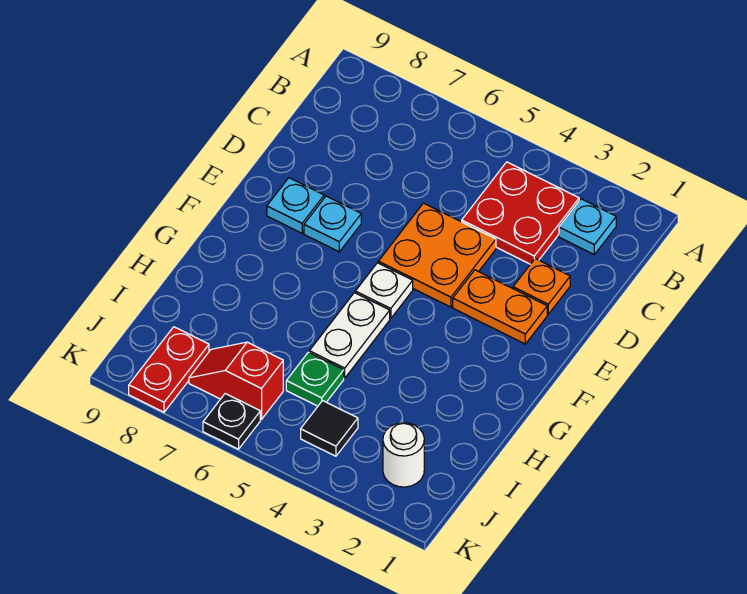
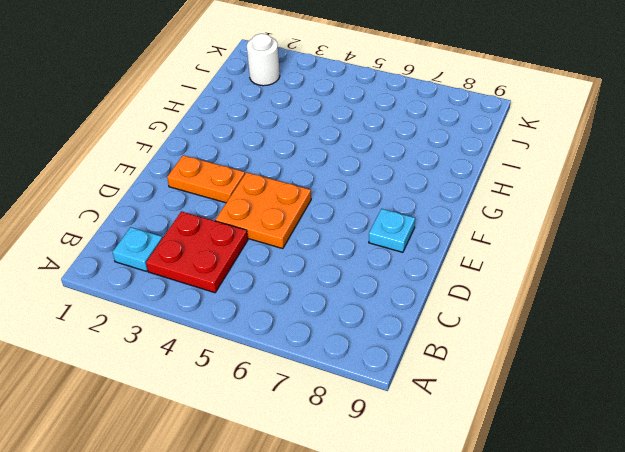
none -> orange 1x1 plate [513,259,570,314]
none -> cyan 1x1 plate [304,196,361,252]
none -> white 1x1 plate [355,263,413,319]

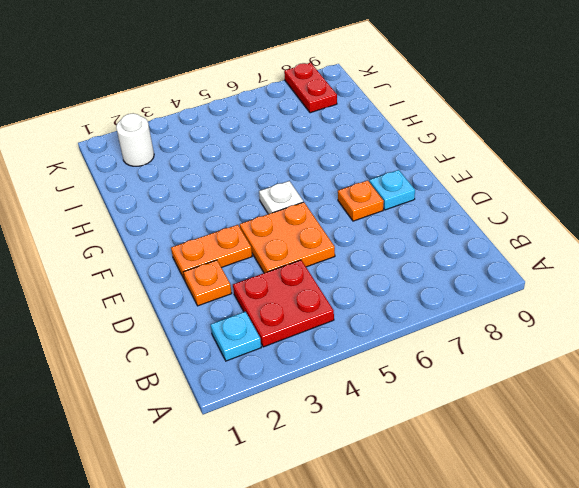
orange 1x1 plate [338,180,384,221] -> cyan 1x1 plate [304,196,361,252]
none -> white 1x2 plate [309,293,390,378]
none -> green 1x1 plate [286,352,344,406]
none -> black 1x1 tile [301,401,358,456]

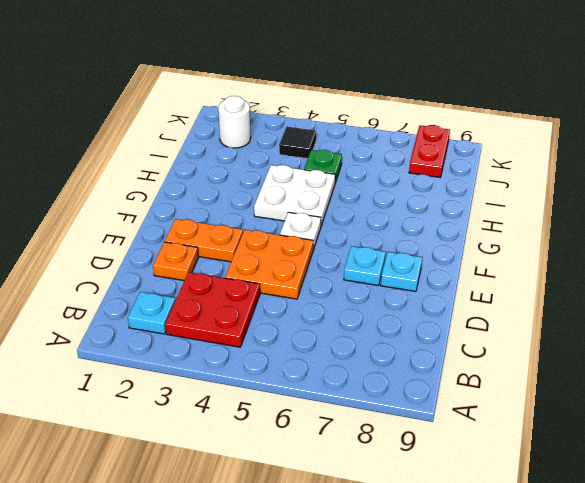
white 2x2 plate [254,165,335,225] -> white 1x2 plate [309,293,390,378]
none -> red 1x2 slope [189,342,283,419]
none -> black 1x1 plate [203,394,260,449]

